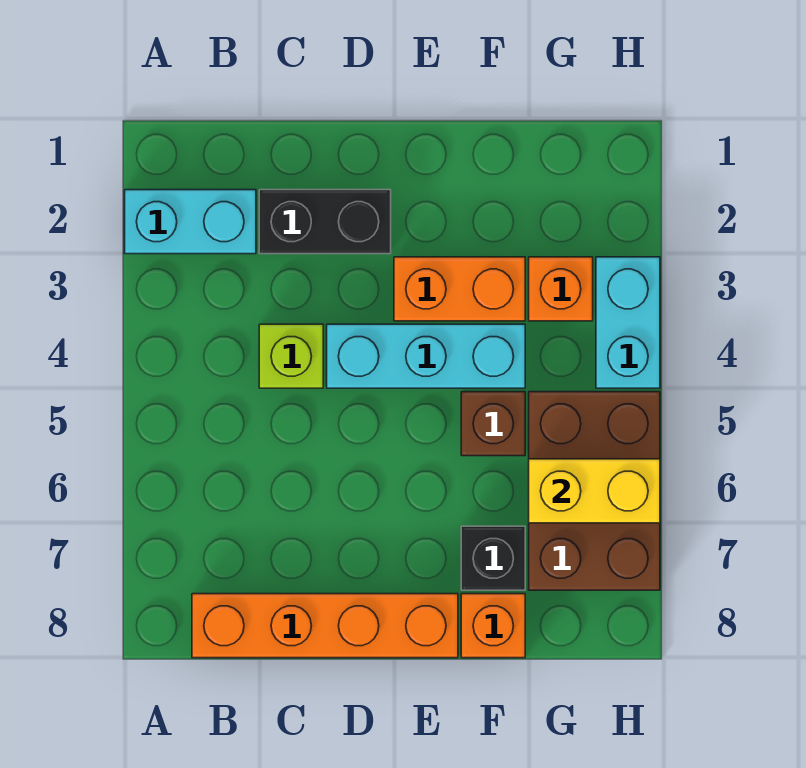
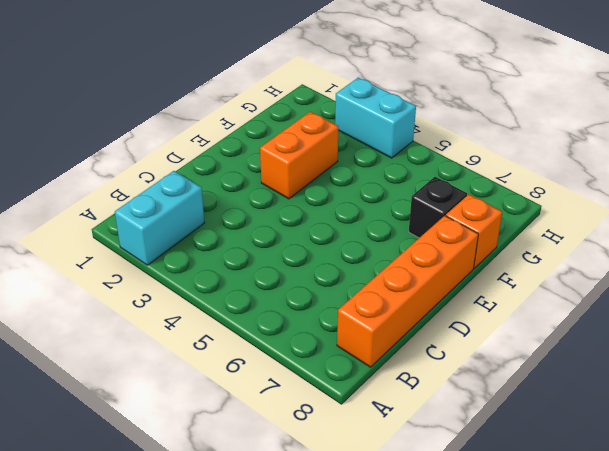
none -> black 1x2 brick [259,190,391,254]
none -> lime 1x1 brick [259,324,323,388]
none -> cyan 1x3 brick [327,324,525,388]

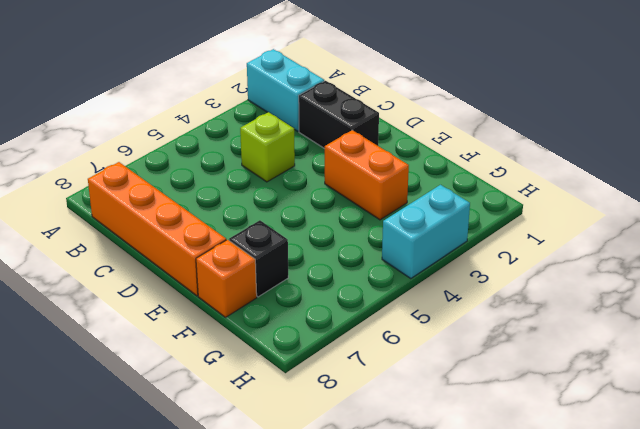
none -> cyan 1x3 brick [327,324,525,388]
none -> brown 1x1 brick [461,392,525,456]
none -> orange 1x1 brick [529,257,593,321]

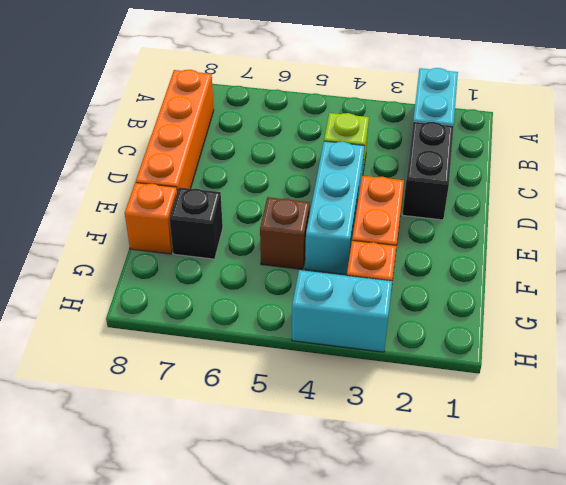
none -> brown 2x3 brick [529,392,660,590]
none -> yellow 1x2 brick [529,459,660,523]

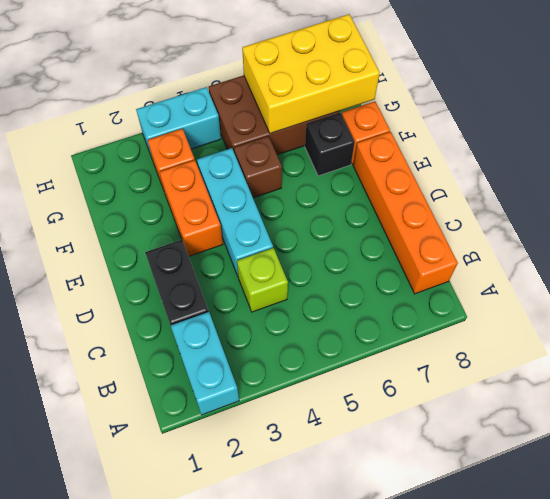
yellow 2x3 brick [242,14,380,134] -> yellow 1x2 brick [529,459,660,523]

